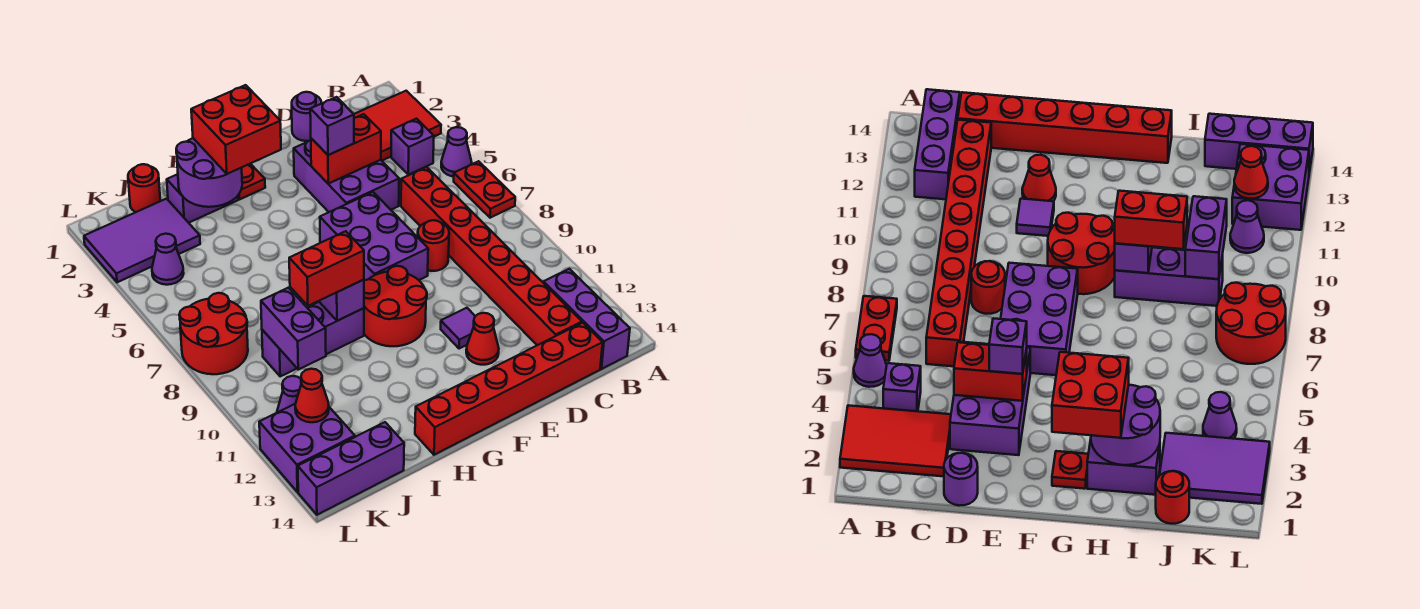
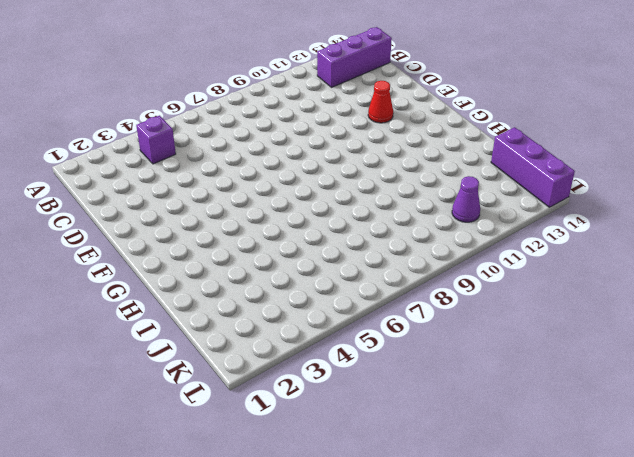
none -> red 2x3 tile [354,91,441,161]
none -> purple 1x1 cone [441,127,472,177]
none -> red 1x2 plate [454,161,515,218]
none -> red 1x8 brick [401,167,582,345]

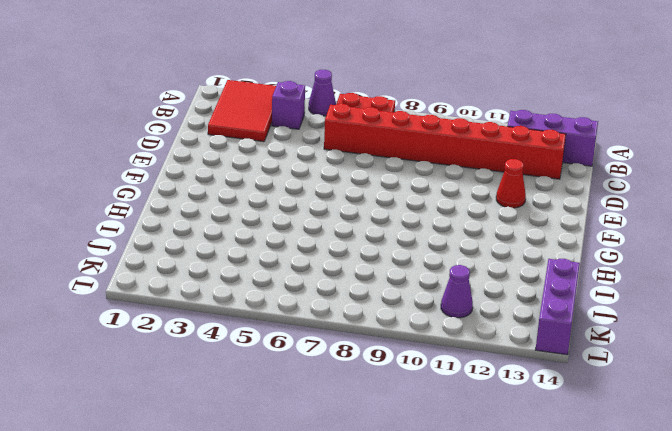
none -> red 1x6 brick [415,323,603,455]
none -> purple 1x1 round brick [292,92,322,141]
none -> purple 2x3 brick [294,140,399,212]
none -> red 1x1 round brick [418,220,449,271]

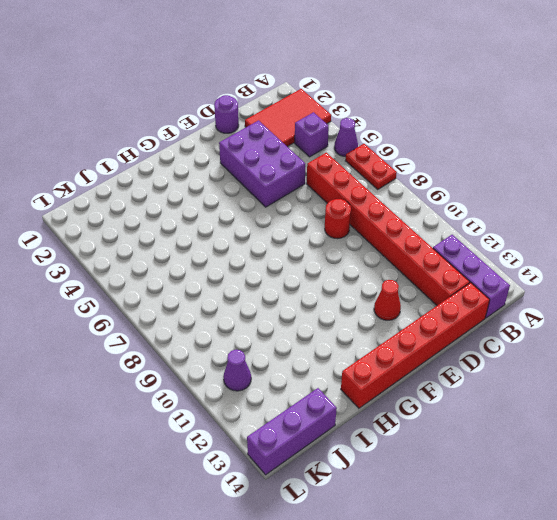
none -> purple 2x3 brick [320,192,428,280]
none -> purple 1x1 tile [441,308,475,349]
none -> red 2x2 round brick [364,266,427,346]
none -> red 1x1 plate [238,164,265,200]

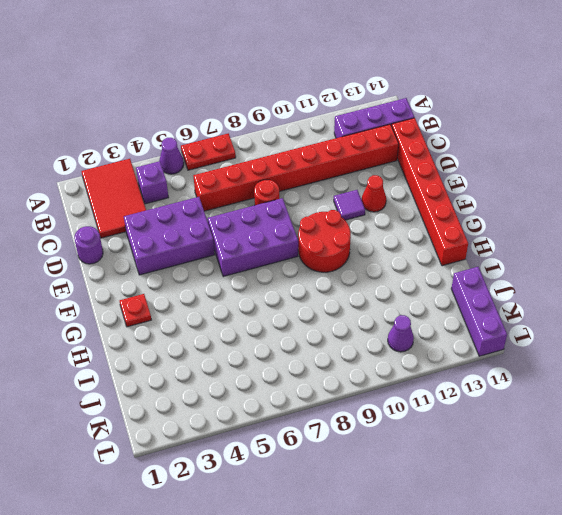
none -> purple 1x2 brick [167,174,238,223]
none -> purple 1x3 brick [262,302,364,376]
none -> red 1x1 round brick [128,164,160,212]
none -> purple 2x3 tile [84,199,200,282]

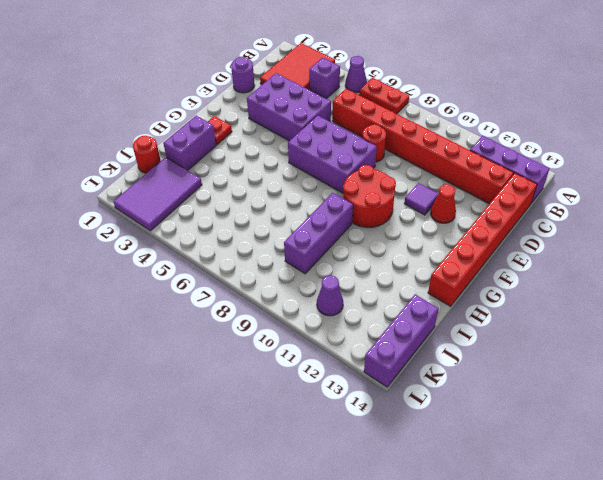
none -> purple 1x1 cone [152,234,184,285]
none -> red 2x2 round brick [179,293,248,374]
none -> purple 2x2 brick [259,404,355,492]
none -> red 1x2 brick [311,114,381,184]

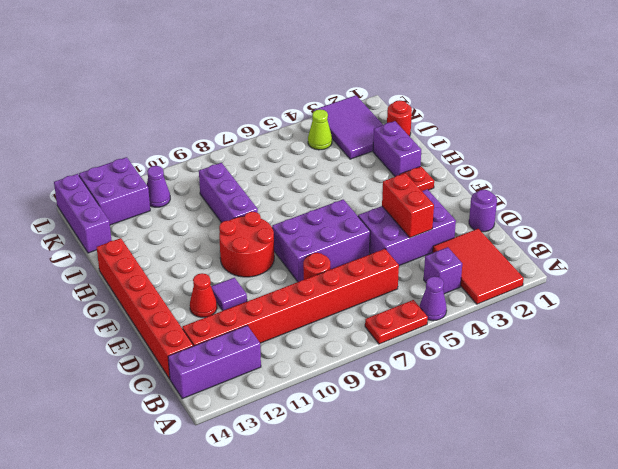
lime 1x1 cone [308,109,332,150] -> purple 1x1 cone [152,234,184,285]
none -> red 2x2 round brick [179,293,248,374]
none -> purple 2x2 round brick [176,138,242,207]
none -> purple 1x1 brick [319,280,364,321]
none -> purple 1x2 brick [261,288,326,369]

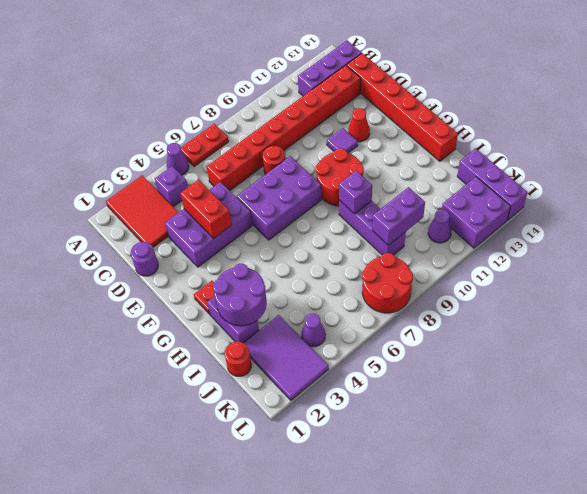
none -> red 1x1 cone [295,369,329,422]
none -> purple 1x1 brick [310,97,354,155]
none -> red 2x2 brick [191,85,281,174]
none -> red 1x2 brick [289,231,364,306]

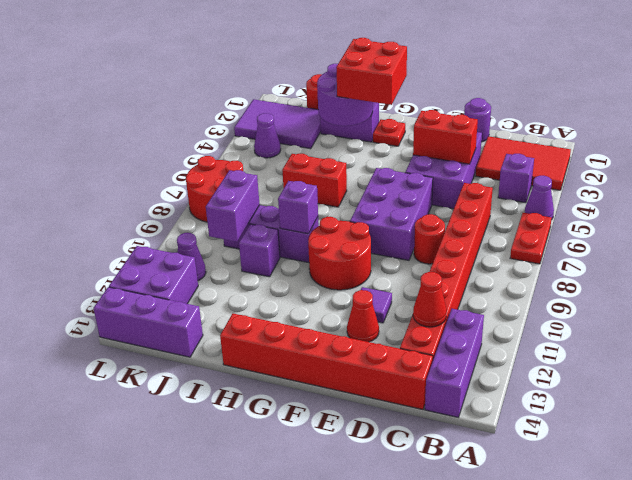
red 1x1 cone [413,272,447,327] -> red 1x1 cone moved to [295,369,329,422]
red 1x2 brick [282,154,347,207] -> red 1x2 brick moved to [289,231,364,306]
purple 1x1 brick [239,224,280,277] -> purple 1x1 brick moved to [310,97,354,155]

